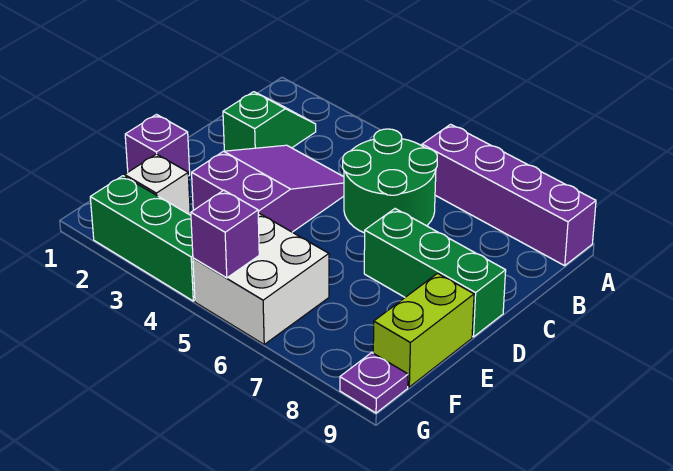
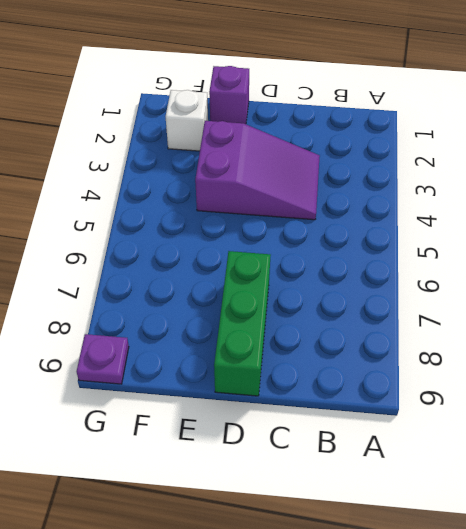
none -> purple 1x4 brick [422,124,596,266]
none -> green 1x2 slope [223,92,316,151]
none -> green 2x2 round brick [343,129,437,233]

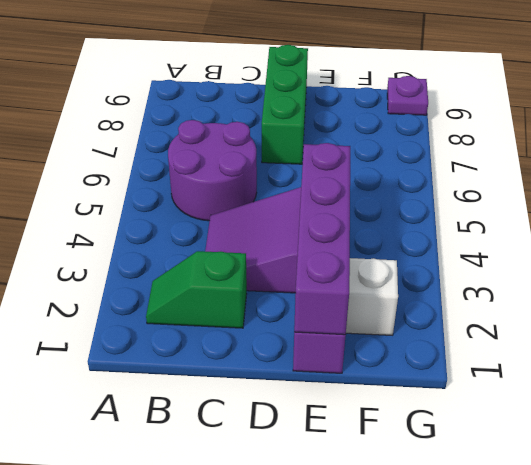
purple 2x2 round brick [168,120,257,221] -> green 2x2 round brick [343,129,437,233]
purple 1x4 brick [294,143,350,335] -> purple 1x4 brick moved to [422,124,596,266]
none -> lime 1x2 brick [373,273,474,387]
none -> white 2x2 brick [193,213,329,344]
none -> green 1x3 brick [90,176,195,301]

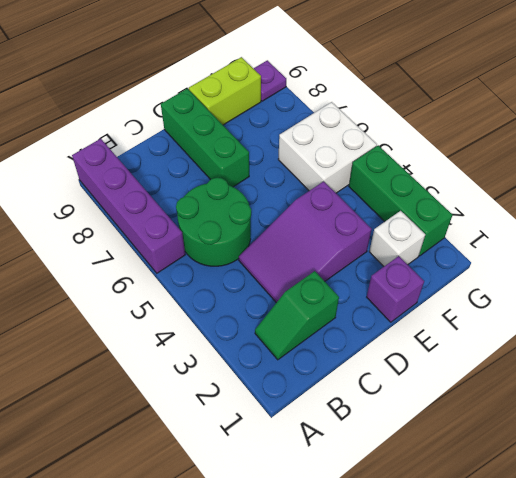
none -> purple 1x1 brick [191,190,259,278]

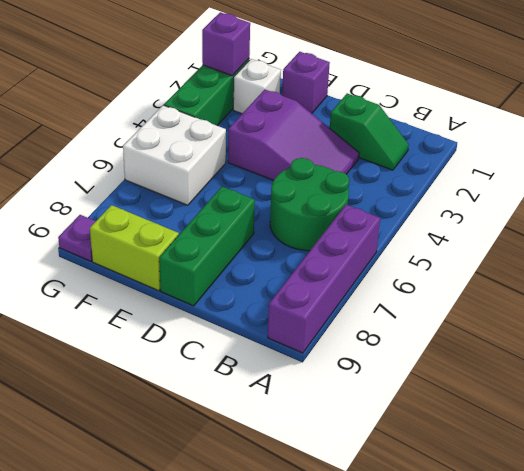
purple 1x1 brick [202,12,250,76] -> purple 1x1 brick moved to [191,190,259,278]

